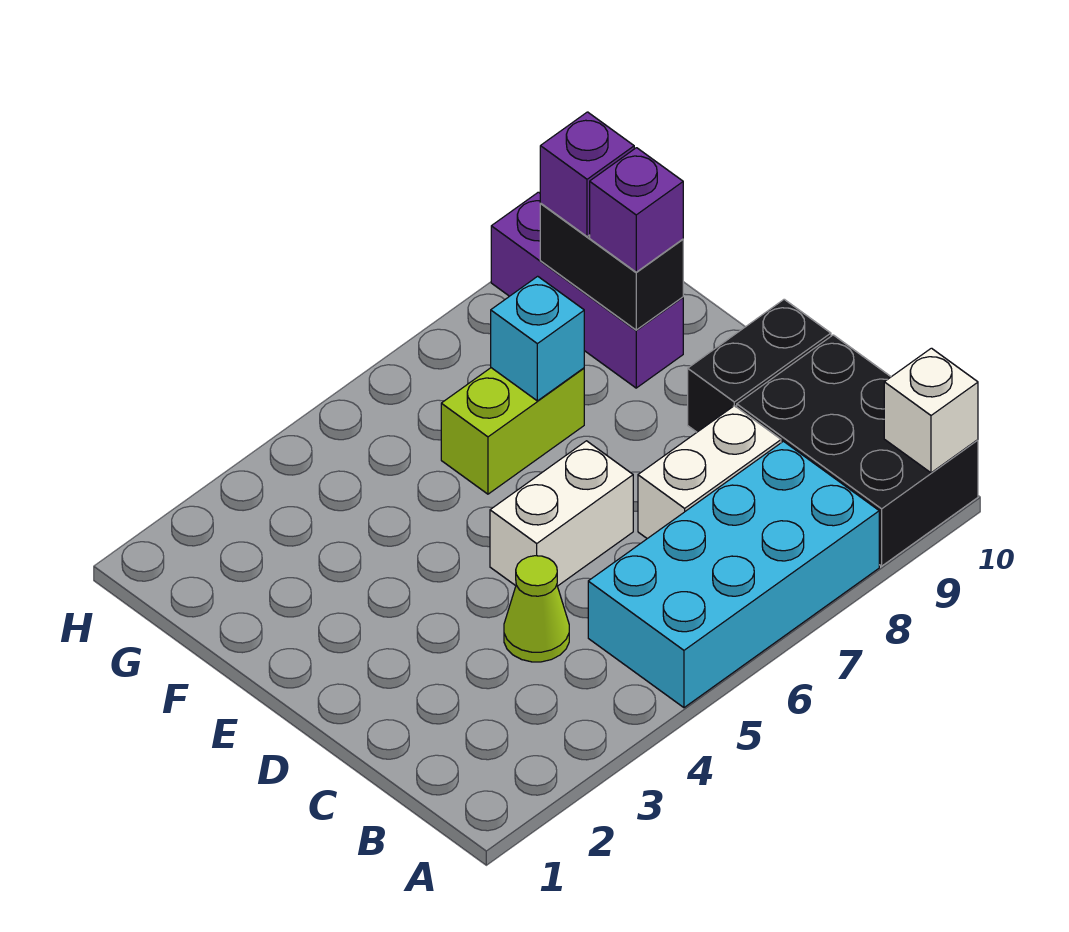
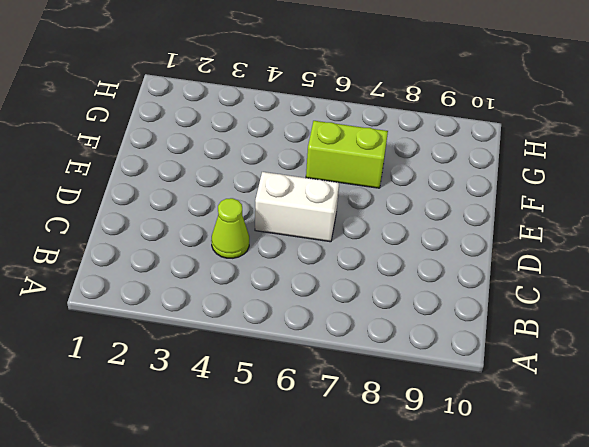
none -> cyan 2x4 brick [588,441,879,708]
none -> black 2x3 brick [737,335,978,566]
none -> white 1x2 brick [638,406,781,539]

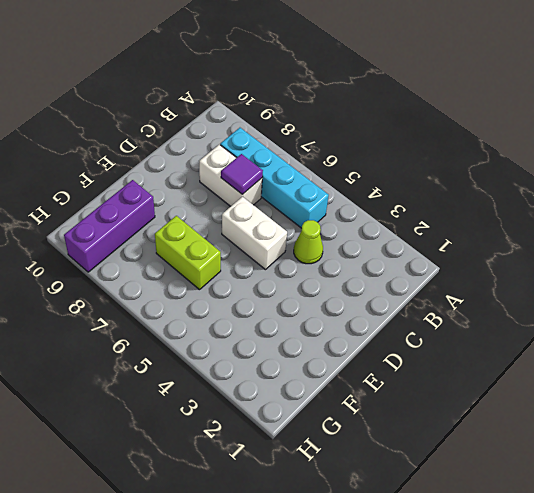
cyan 1x4 brick [220,128,329,228] -> cyan 2x4 brick [588,441,879,708]
purple 1x1 tile [221,154,263,194] -> none
none -> black 2x3 brick [737,335,978,566]
none -> black 1x2 brick [688,299,831,432]
none -> white 1x1 brick [884,348,978,473]

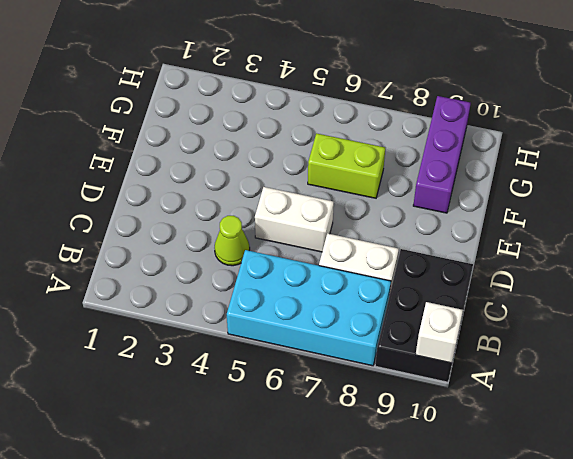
none -> black 1x2 brick [688,299,831,432]
none -> cyan 1x1 brick [491,276,584,401]
none -> black 1x2 brick [540,204,683,330]

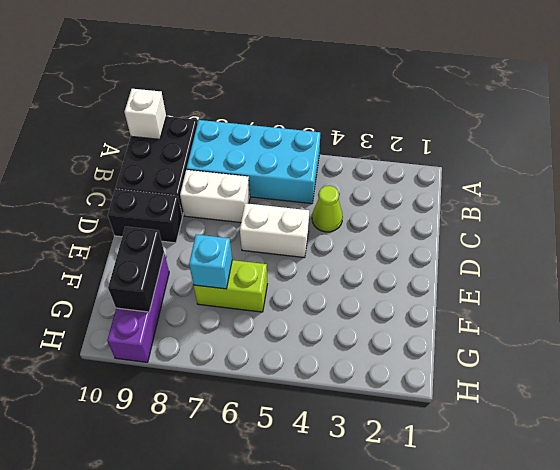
none -> purple 1x1 brick [590,148,683,272]
none -> purple 1x1 brick [540,112,634,237]

